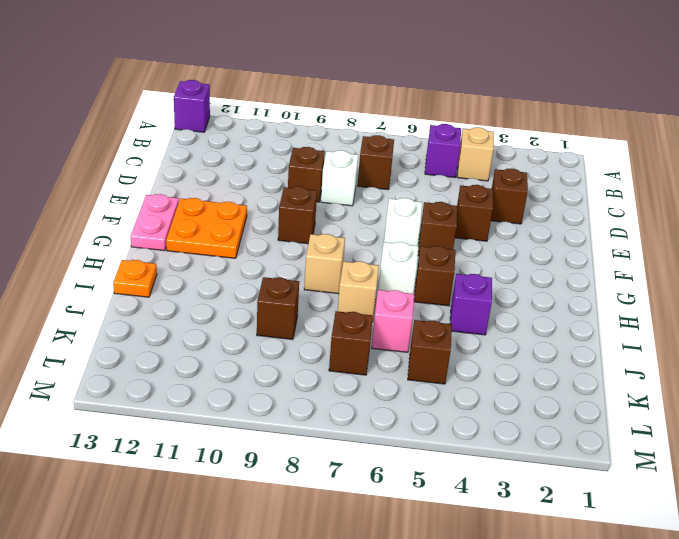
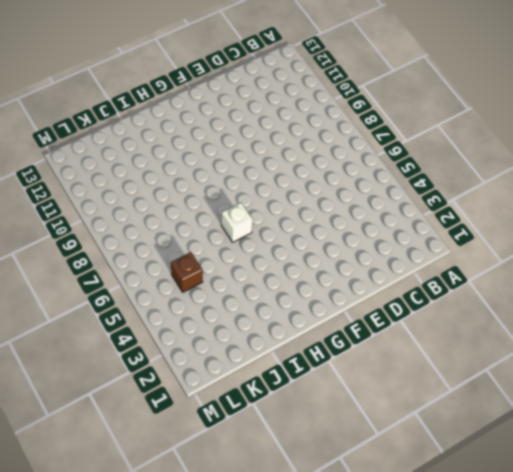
none -> purple 1x1 brick [174,80,210,132]
none -> tan 1x1 brick [457,127,494,181]
none -> purple 1x1 brick [425,124,461,177]

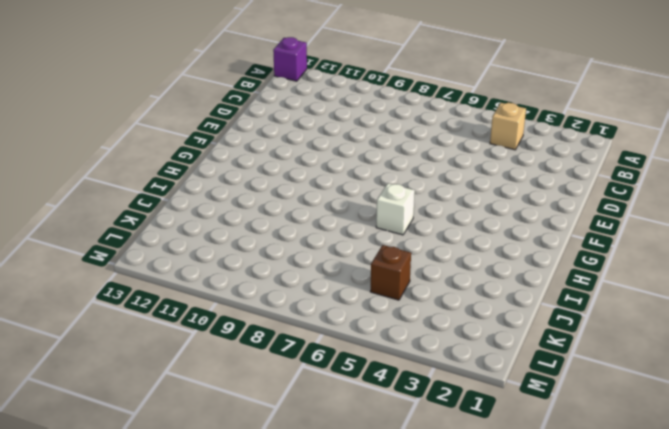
none -> purple 1x1 brick [425,124,461,177]
none -> brown 1x1 brick [357,135,394,190]
none -> brown 1x1 brick [491,168,528,224]

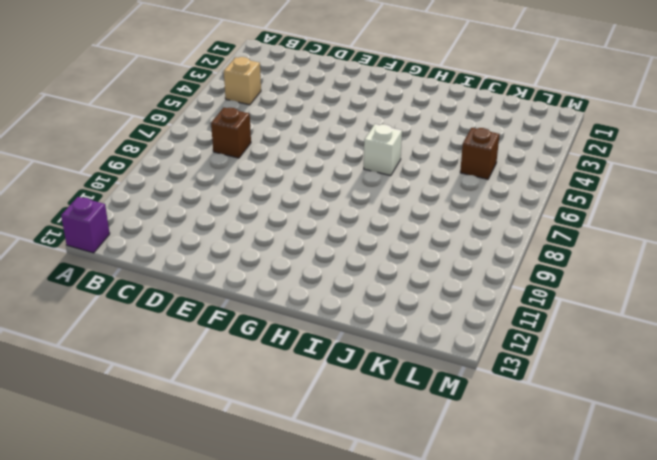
none -> purple 1x1 brick [425,124,461,177]
none -> brown 1x1 brick [491,168,528,224]
none -> white 1x1 brick [321,150,358,206]

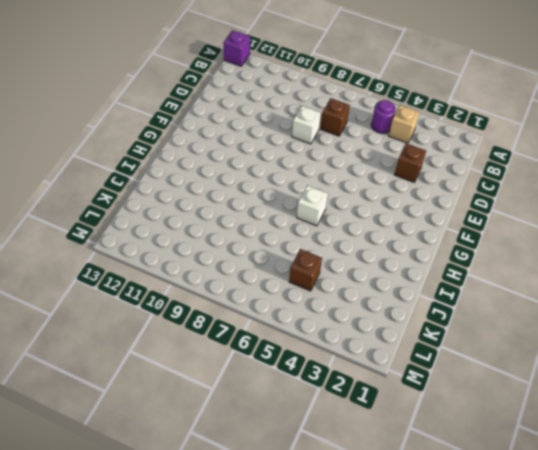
purple 1x1 round brick [371,100,396,133] -> purple 1x1 brick [425,124,461,177]
none -> brown 1x1 brick [288,147,325,202]
none -> brown 1x1 brick [455,185,493,241]
none -> brown 1x1 brick [418,202,458,256]

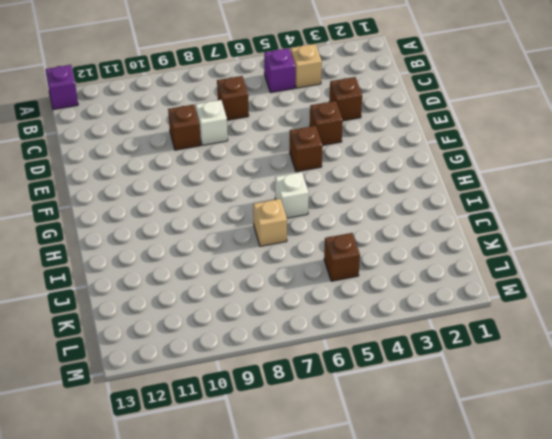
none -> white 1x1 brick [384,198,422,246]
none -> brown 1x1 brick [278,187,317,244]
none -> orange 2x2 plate [166,198,247,258]

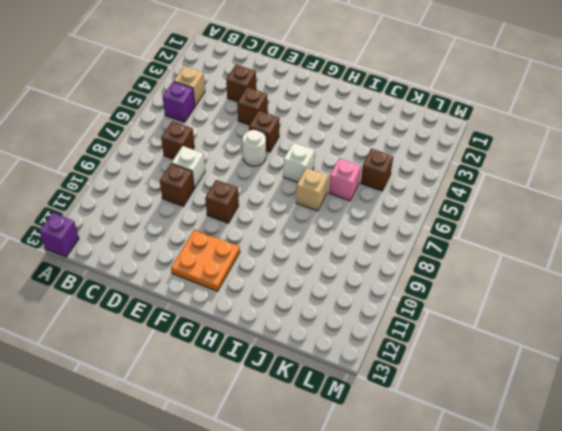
white 1x1 round brick [242,130,266,166] -> white 1x1 brick [384,198,422,246]
none -> pink 1x2 plate [131,194,179,251]
none -> brown 1x1 brick [414,246,455,306]
none -> tan 1x1 brick [304,234,345,294]

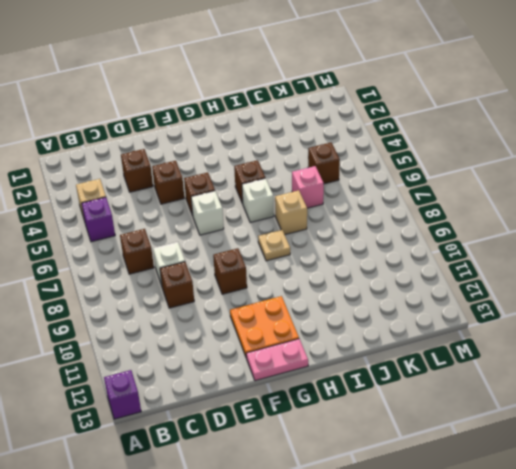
tan 1x1 plate [258,230,290,261] -> tan 1x1 brick [304,234,345,294]
none -> purple 1x1 brick [450,274,492,335]
none -> orange 1x1 plate [113,260,157,297]
none -> brown 1x1 brick [257,277,299,339]

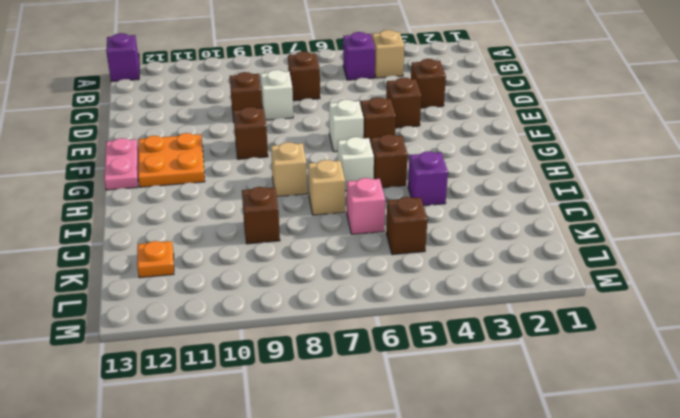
orange 1x1 plate [137,241,174,278] -> orange 1x1 plate moved to [113,260,157,297]
none -> brown 1x1 brick [329,311,373,375]

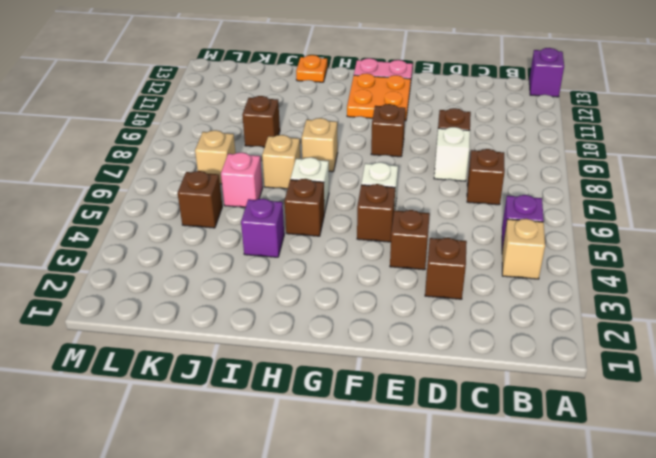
tan 1x1 brick [195,130,236,184] -> brown 1x1 brick [329,311,373,375]

